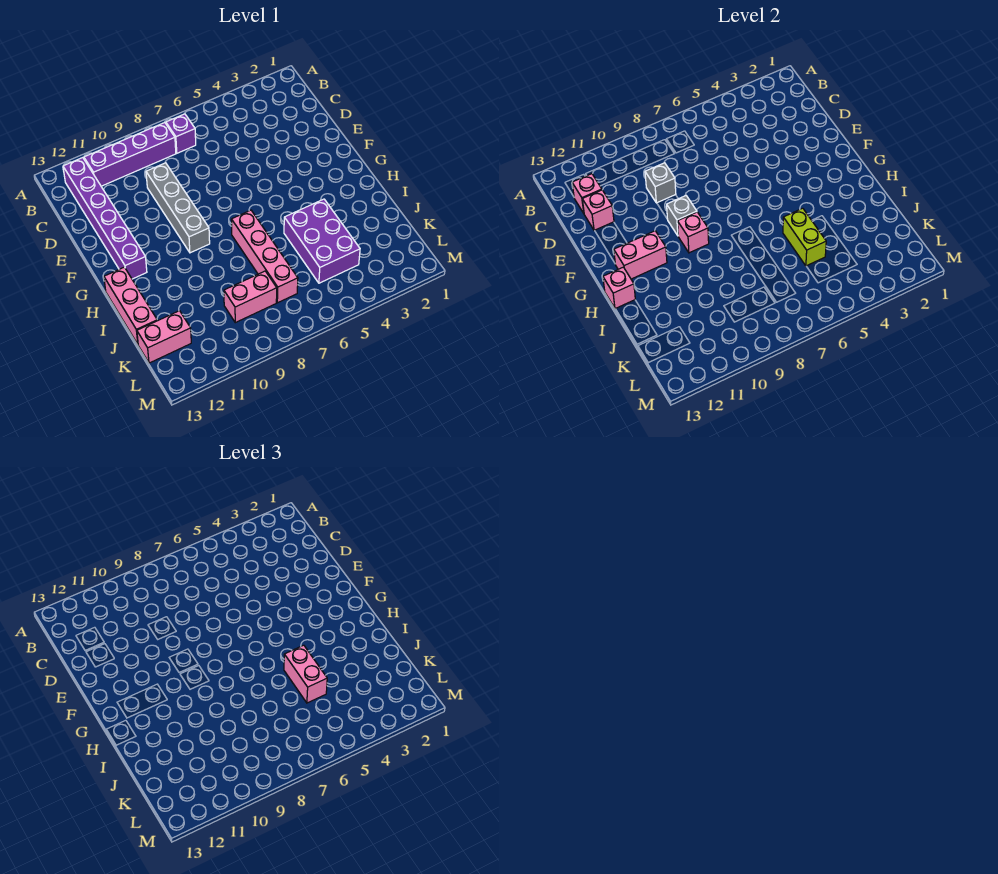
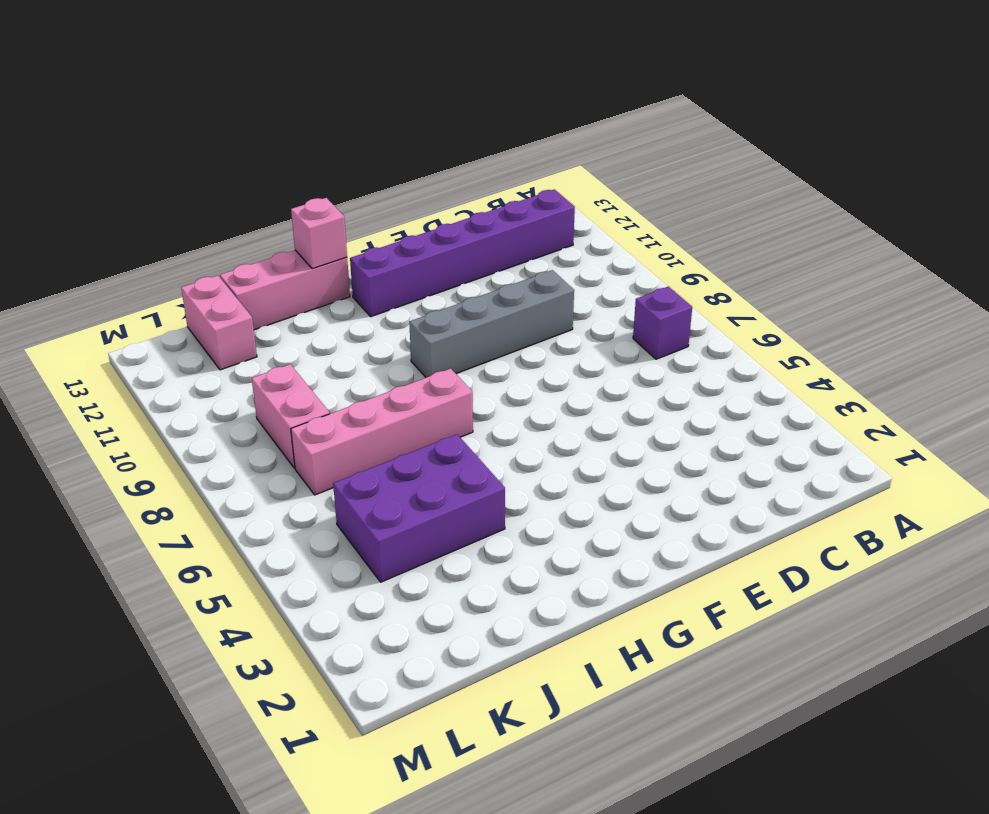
none -> purple 1x4 brick [84,123,176,186]
none -> pink 1x1 brick [572,174,602,213]
none -> grey 1x1 brick [645,163,676,203]

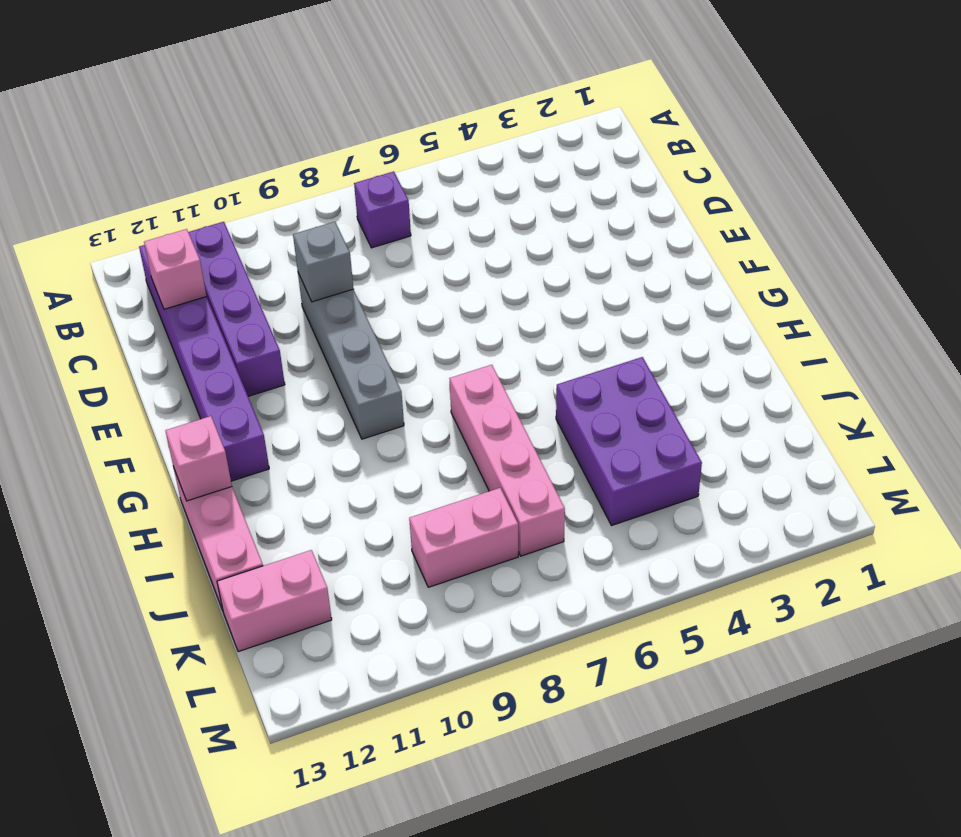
purple 1x4 brick [188,222,285,396] -> purple 1x4 brick turned to [84,123,176,186]
none -> pink 1x1 brick [582,190,614,231]
none -> grey 1x1 brick [667,196,697,236]
none -> pink 1x1 brick [678,212,709,253]

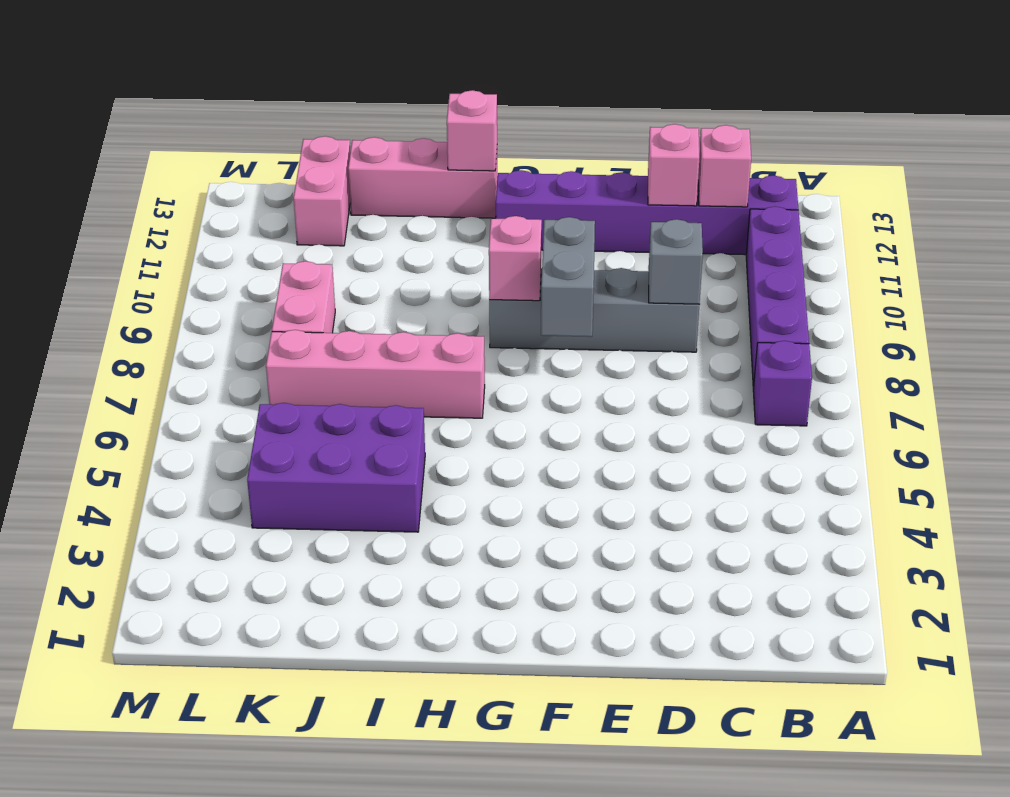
grey 1x2 brick [541,217,595,337] -> grey 1x1 brick [667,196,697,236]
none -> pink 1x2 brick [614,231,667,279]
none -> lime 1x2 brick [783,208,826,266]
none -> pink 1x2 brick [284,645,327,703]

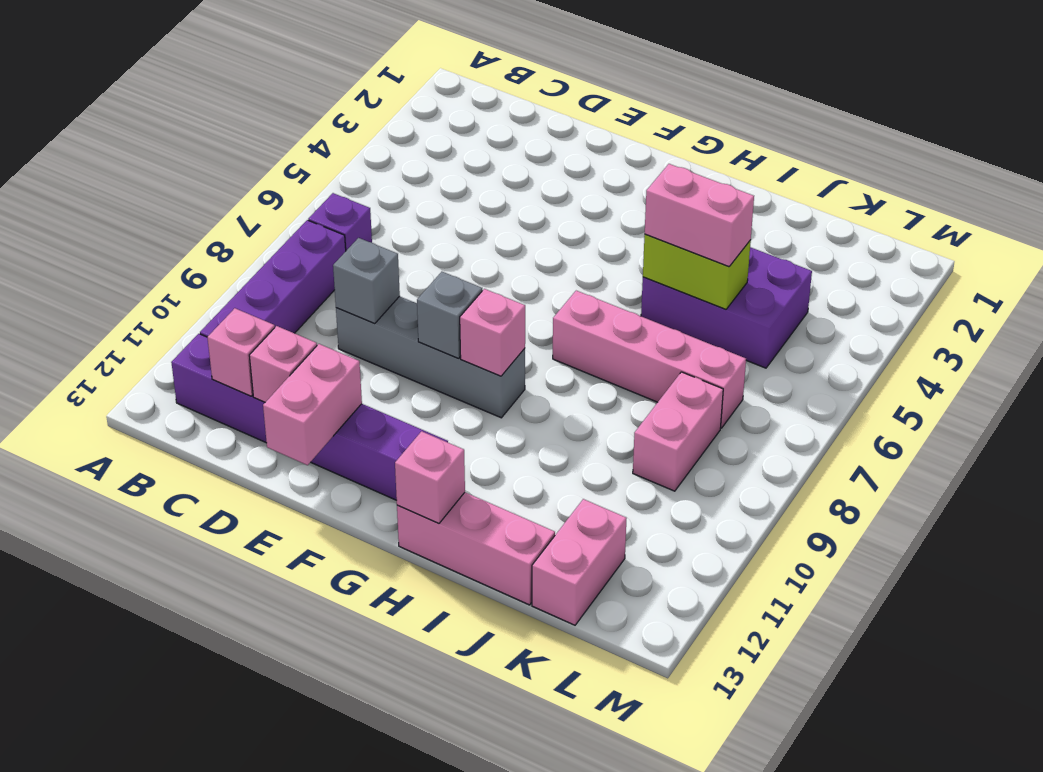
pink 1x2 brick [263,344,362,465] -> pink 1x2 brick moved to [614,231,667,279]

